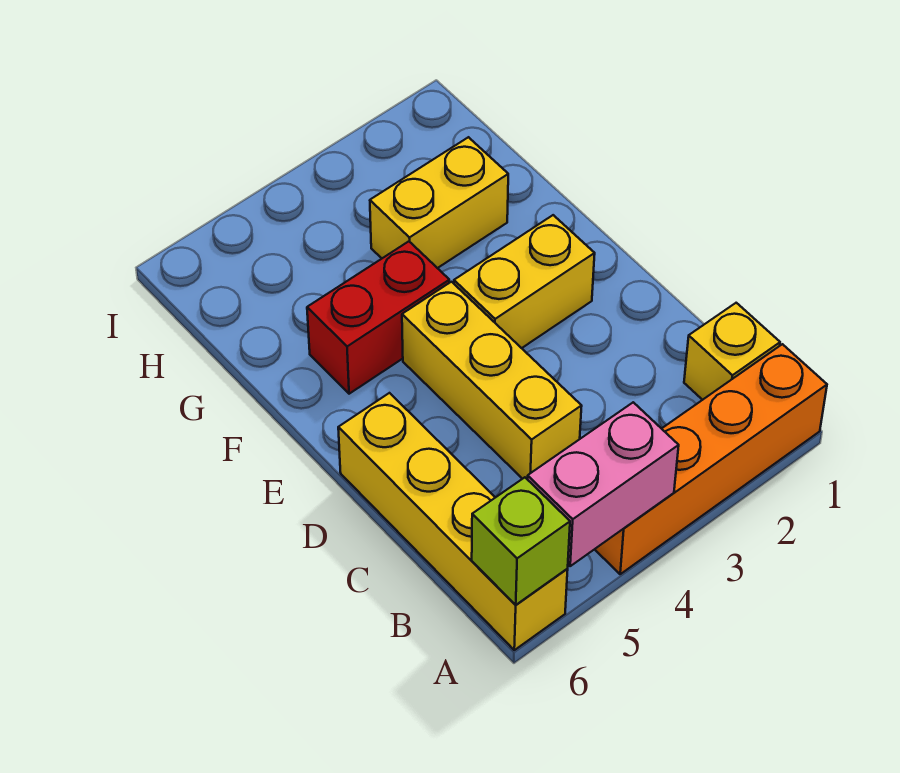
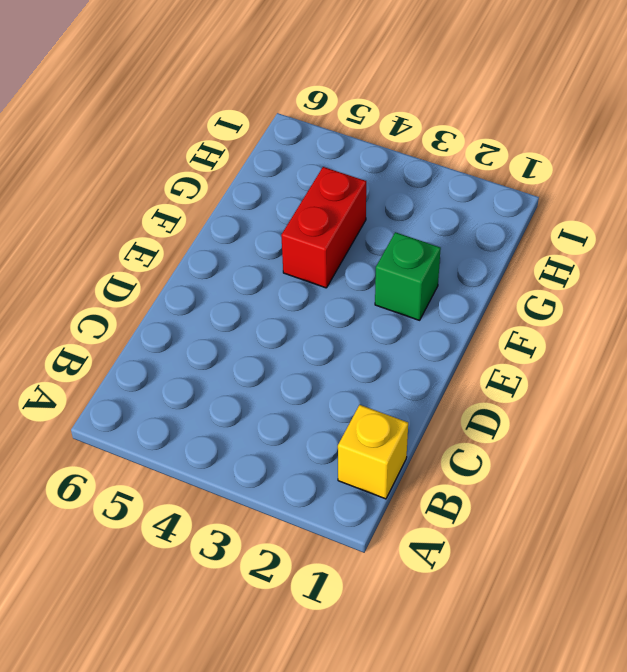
green 1x1 brick [375,232,441,320] -> none
red 1x2 brick [281,167,366,288] -> red 1x2 brick turned to [307,241,449,394]
none -> orange 1x4 brick [595,344,827,574]
none -> yellow 1x4 brick [338,393,568,650]

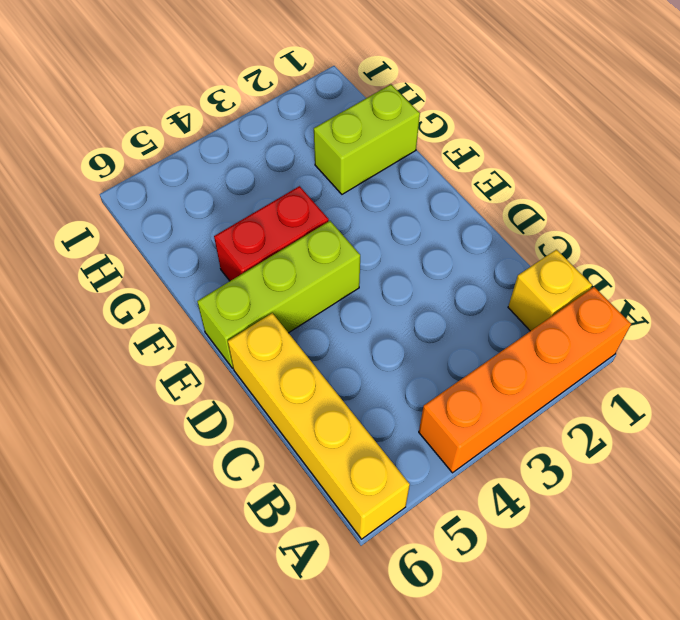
lime 1x3 brick [197,221,360,368] -> yellow 1x3 brick [402,282,582,480]
lime 1x2 brick [314,85,420,194] -> yellow 1x2 brick [370,137,508,268]
none -> yellow 1x2 brick [454,215,595,348]
none -> pink 1x2 brick [528,402,679,566]

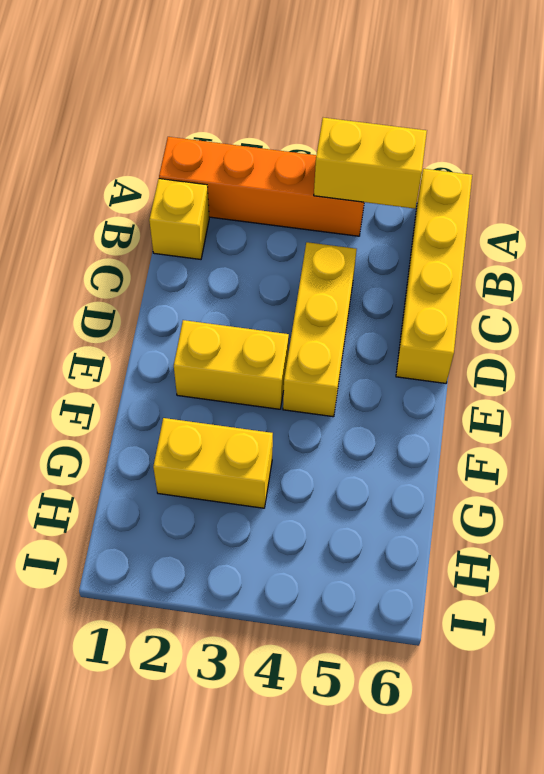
yellow 1x2 brick [314,118,427,209] -> pink 1x2 brick [528,402,679,566]
none -> red 1x2 brick [307,241,449,394]
none -> lime 1x1 brick [472,477,570,605]

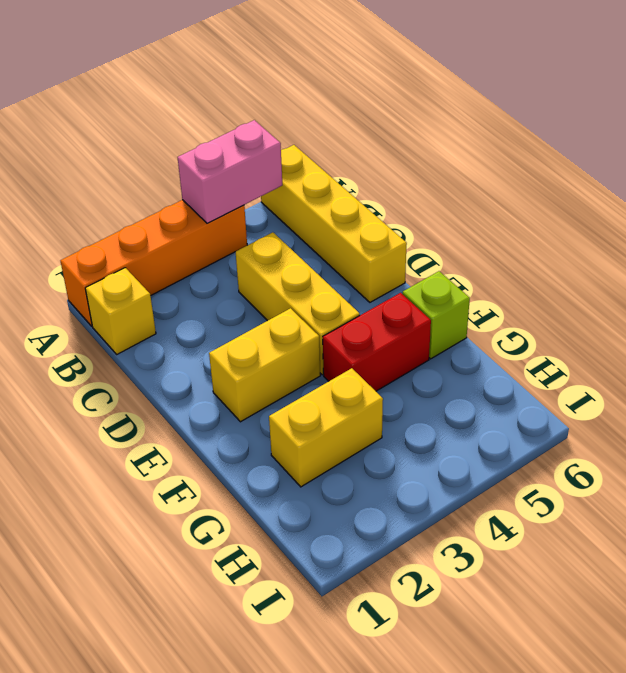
lime 1x1 brick [402,271,470,359] -> lime 1x1 brick moved to [472,477,570,605]

